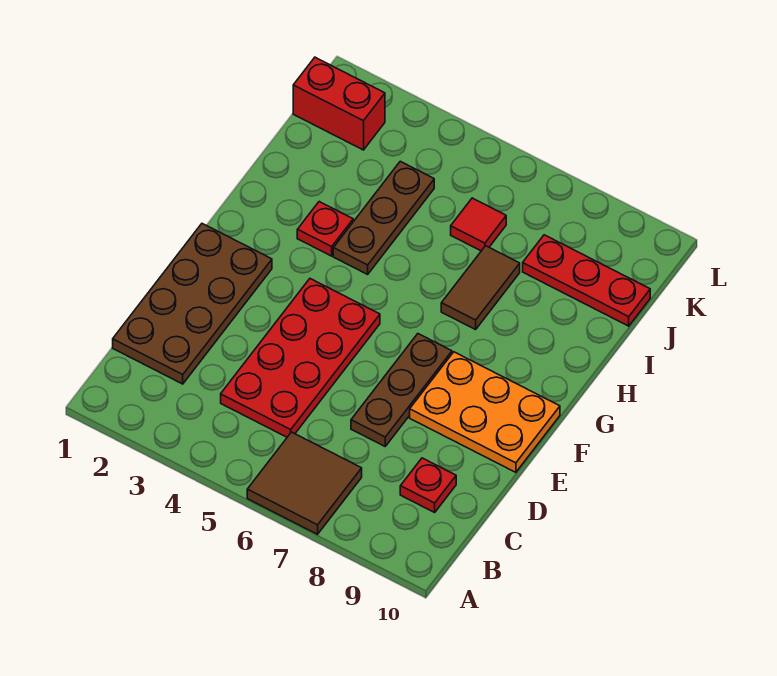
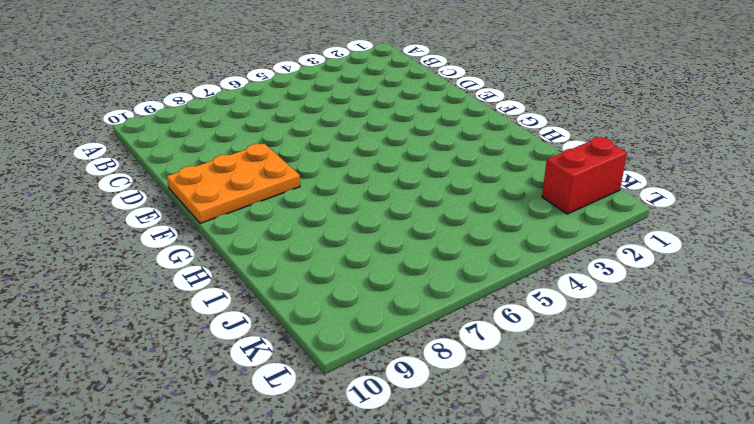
none -> brown 2x2 tile [247,432,362,534]
none -> brown 2x4 plate [113,224,272,384]
none -> red 2x4 plate [221,279,380,437]

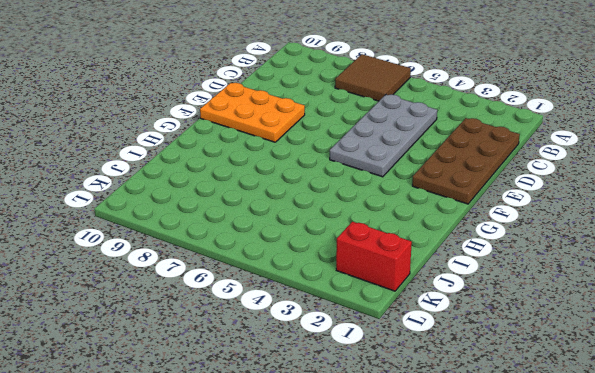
grey 2x4 plate [330,95,437,177] -> red 2x4 plate [221,279,380,437]
none -> red 1x1 plate [400,458,456,512]
none -> brown 1x3 plate [351,334,452,446]
none -> red 1x1 plate [297,202,353,256]

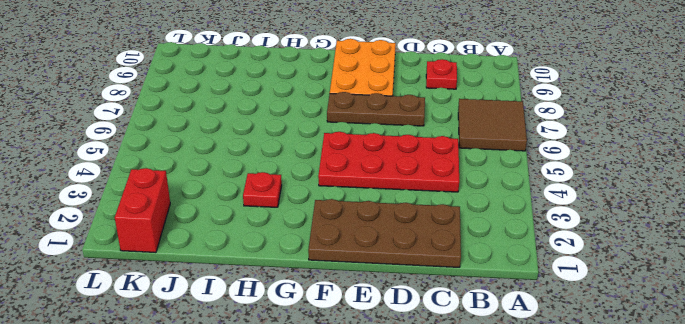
none -> brown 1x3 plate [333,161,434,274]
none -> brown 1x2 tile [441,246,520,330]
none -> red 1x1 tile [451,198,506,251]

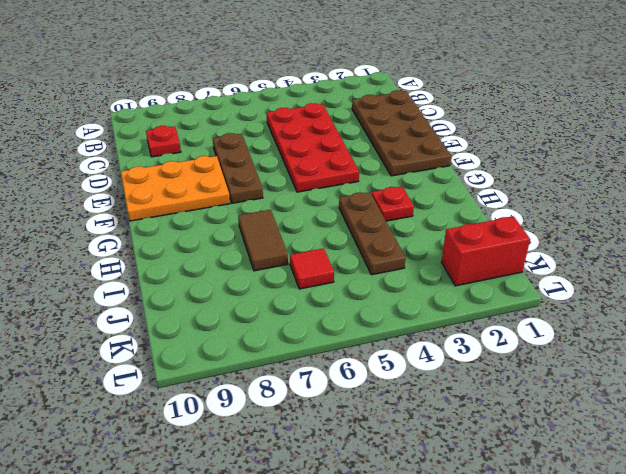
none -> brown 2x2 tile [247,432,362,534]
none -> red 1x3 plate [523,235,650,326]

